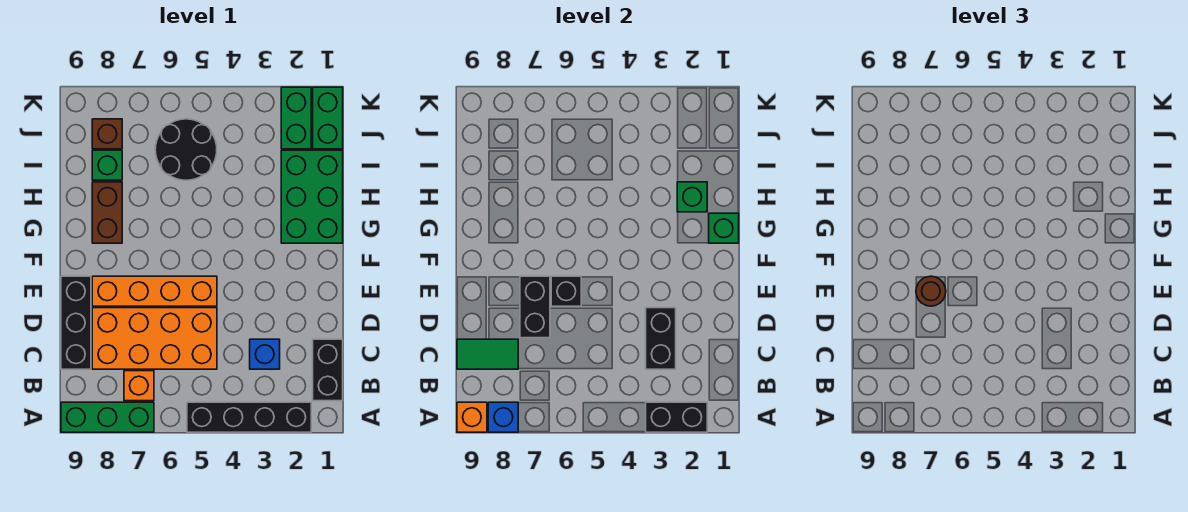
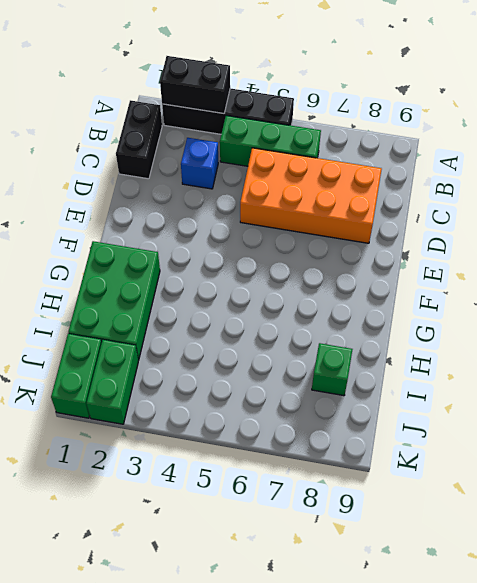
green 1x3 brick [220,115,321,166] -> green 1x3 brick moved to [61,402,154,432]
none -> orange 1x1 brick [124,371,154,401]
none -> black 1x3 brick [61,276,91,369]
none -> orange 1x4 brick [92,276,217,306]

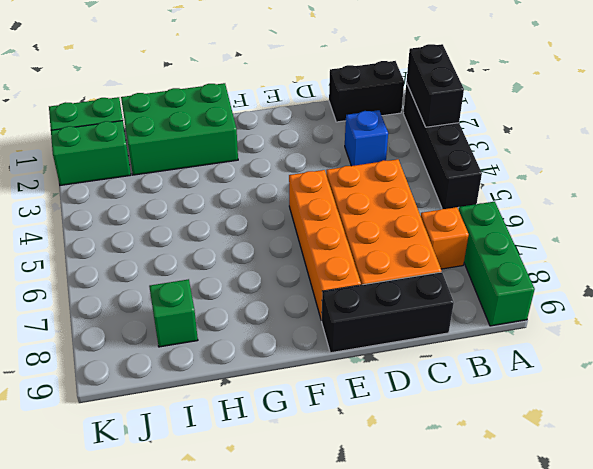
none -> brown 1x2 brick [92,182,122,243]
none -> black 2x2 round brick [155,119,217,180]
none -> brown 1x1 brick [92,119,122,149]

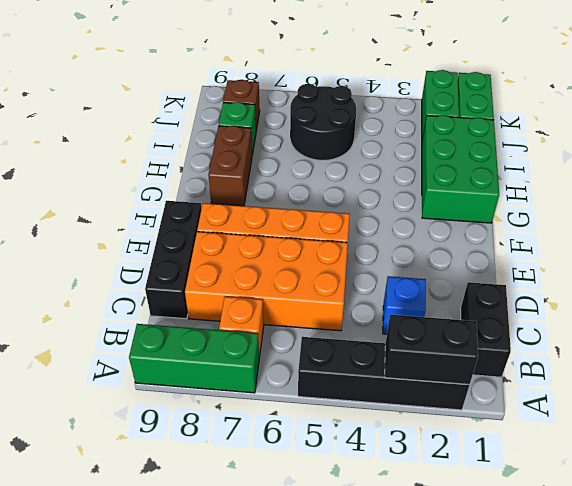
none -> blue 1x1 brick [488,402,518,432]
none -> orange 1x1 brick [457,402,487,432]
none -> black 1x2 brick [646,308,676,369]

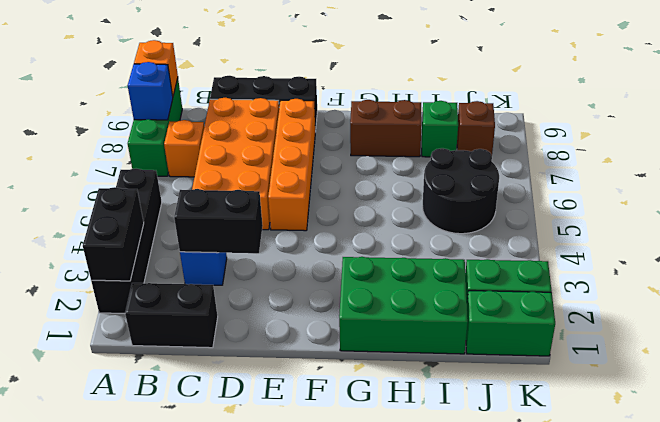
none -> green 1x2 tile [457,339,518,369]
none -> black 1x2 brick [520,276,550,338]
none -> black 1x1 brick [551,276,581,306]

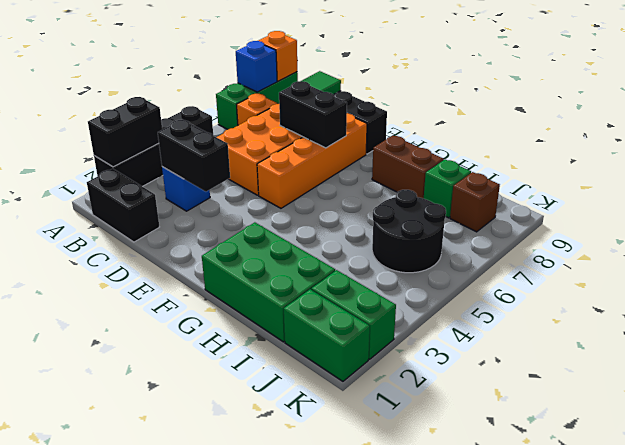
none -> black 1x1 brick [551,276,581,306]
none -> green 1x1 brick [709,213,739,243]
none -> green 1x1 brick [677,182,707,212]

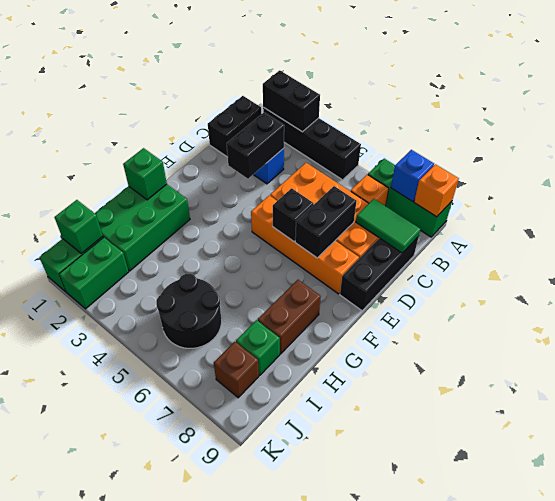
green 1x1 brick [55,200,103,254] -> green 1x1 brick moved to [677,182,707,212]
none -> brown 1x1 round brick [916,276,946,306]

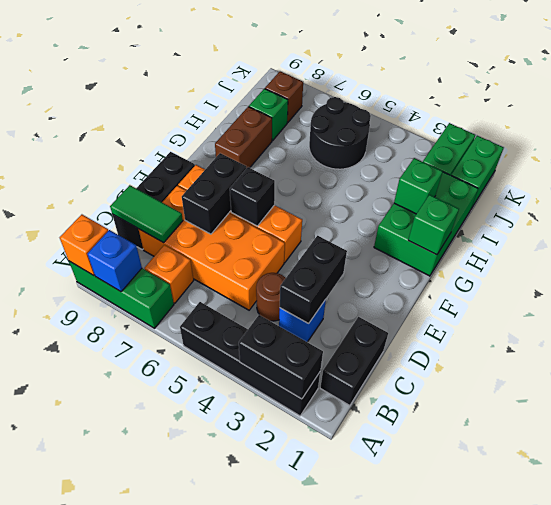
brown 1x1 round brick [256,273,286,321] -> brown 1x1 round brick moved to [916,276,946,306]

